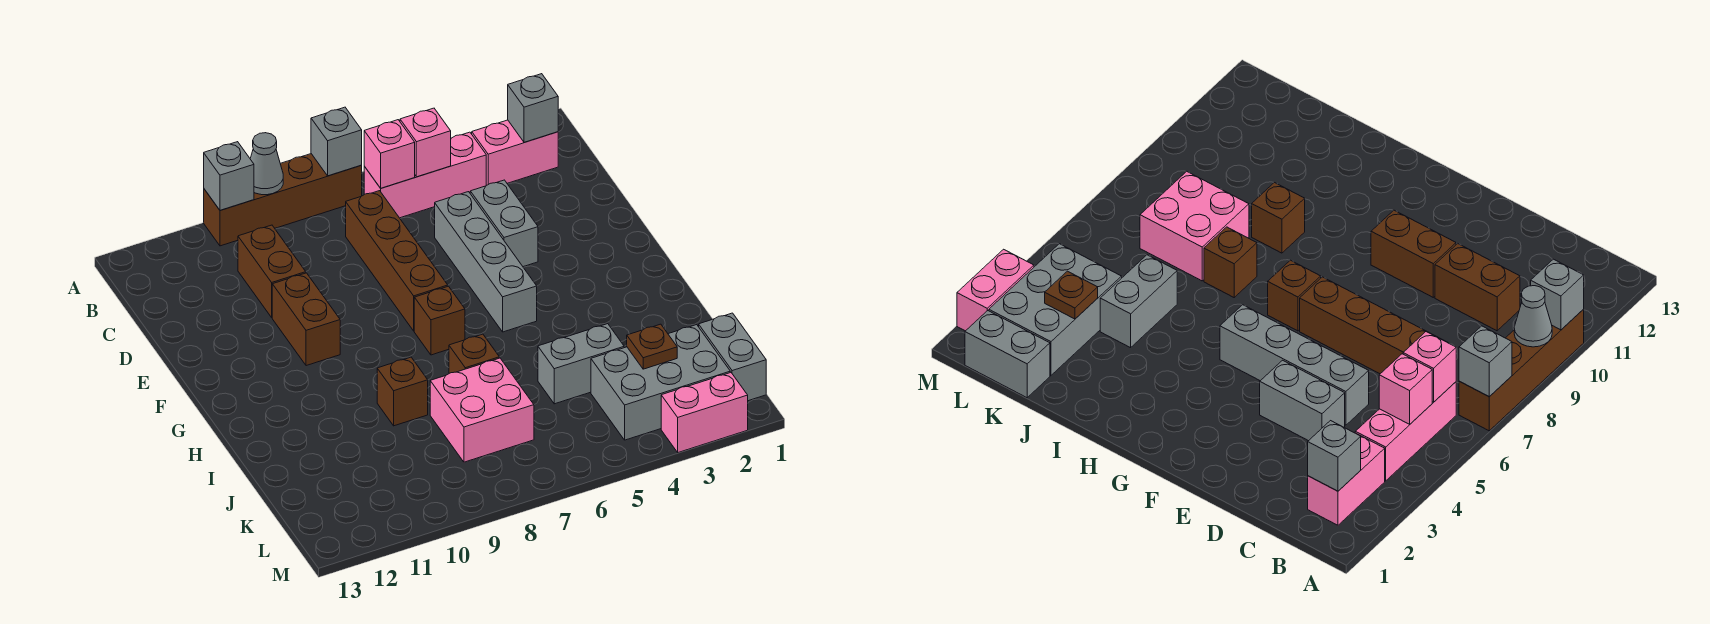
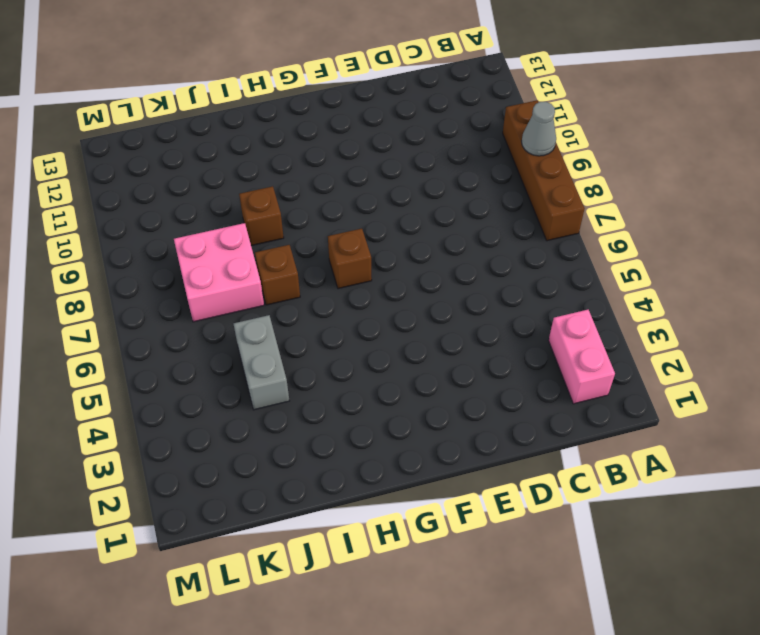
none -> pink 1x3 brick [364,132,486,218]
none -> brown 1x4 brick [346,191,448,331]
none -> brown 1x2 brick [238,225,306,317]

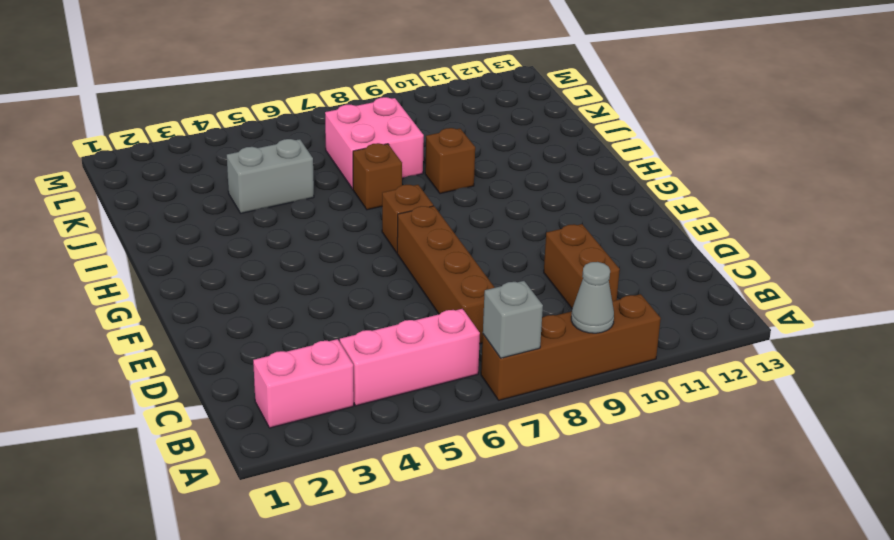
none -> grey 1x2 brick [470,180,538,267]
none -> grey 1x4 brick [435,192,537,332]
none -> brown 1x2 brick [272,273,340,366]

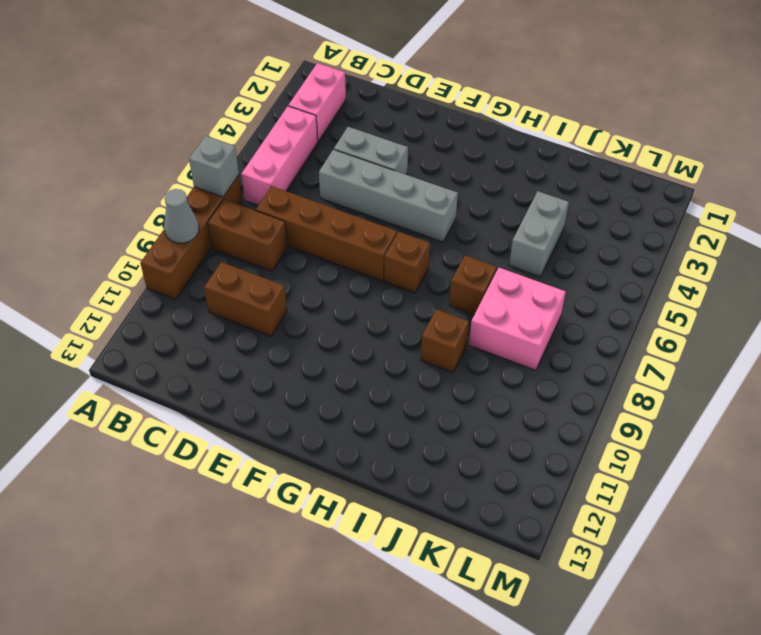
brown 1x2 brick [208,199,287,271] -> brown 1x2 brick moved to [272,273,340,366]
none -> grey 1x2 brick [699,313,766,401]
none -> grey 2x3 brick [591,325,730,440]
none -> pink 1x2 brick [661,372,748,452]

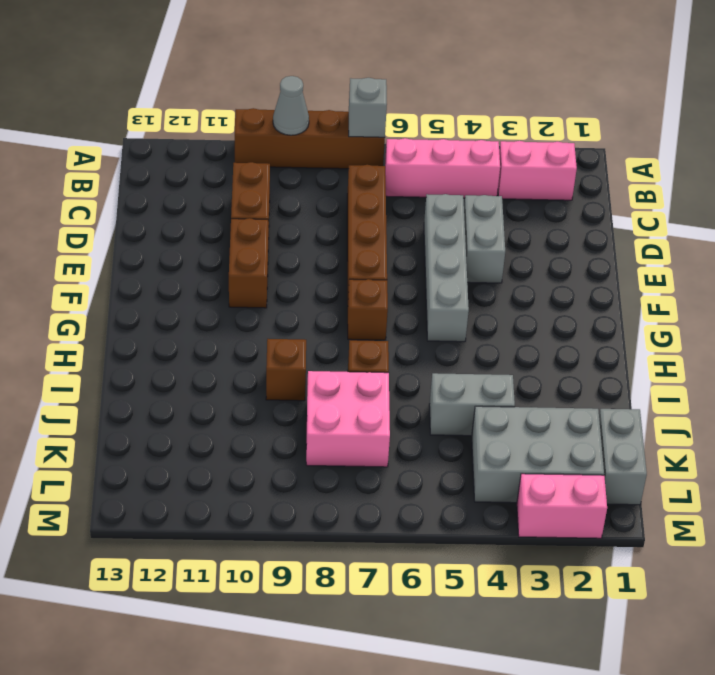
none -> grey 1x1 brick [204,142,254,210]
none -> grey 1x1 brick [508,74,558,142]
none -> pink 1x1 brick [400,108,451,177]

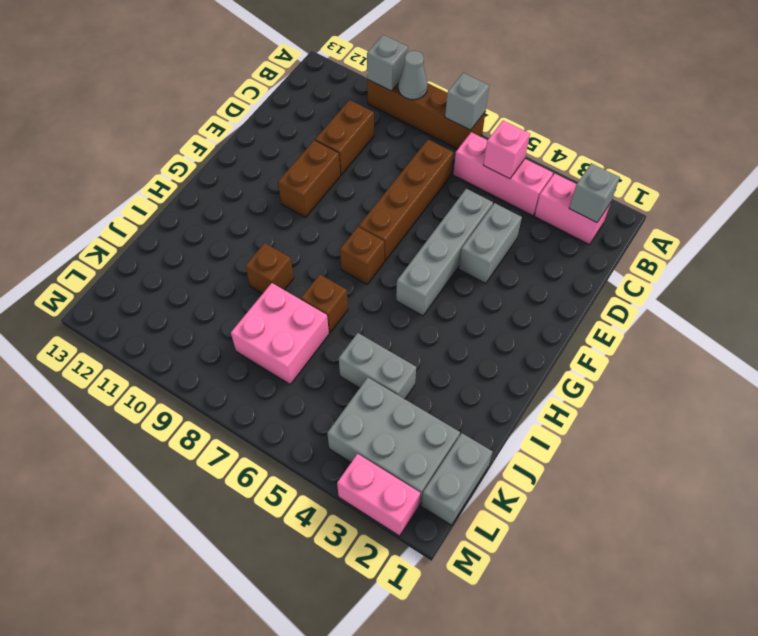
none -> pink 1x1 brick [364,120,415,188]
none -> brown 1x1 plate [627,324,677,369]

